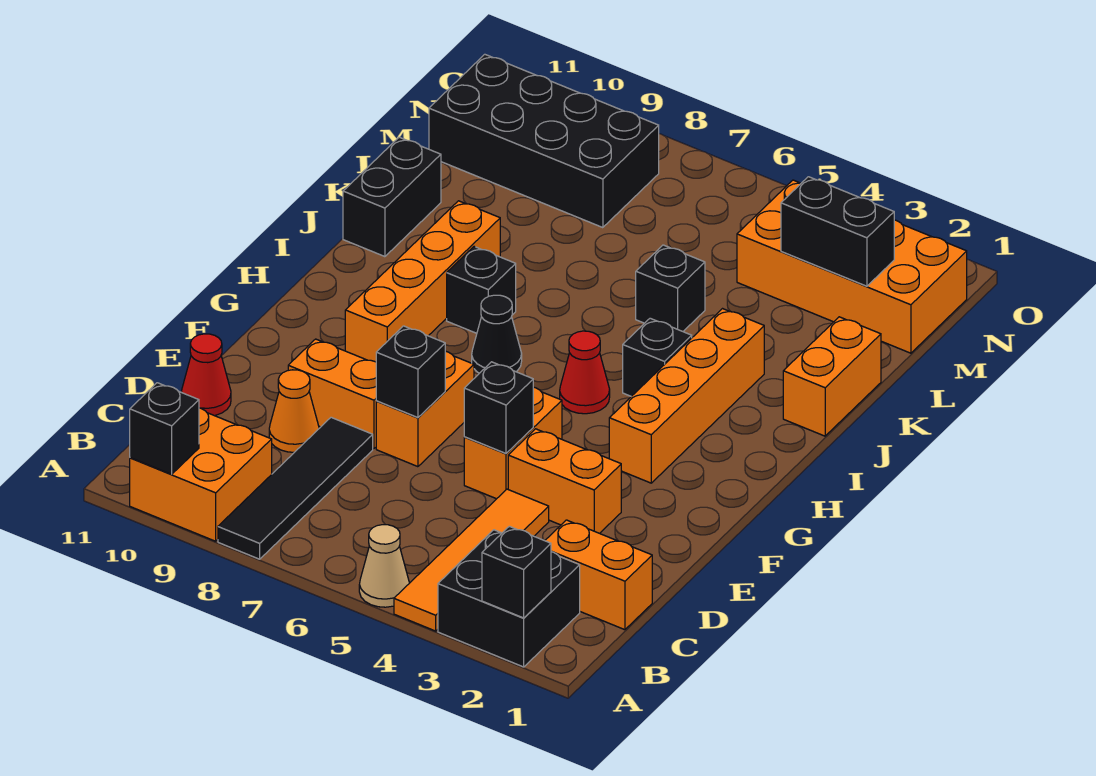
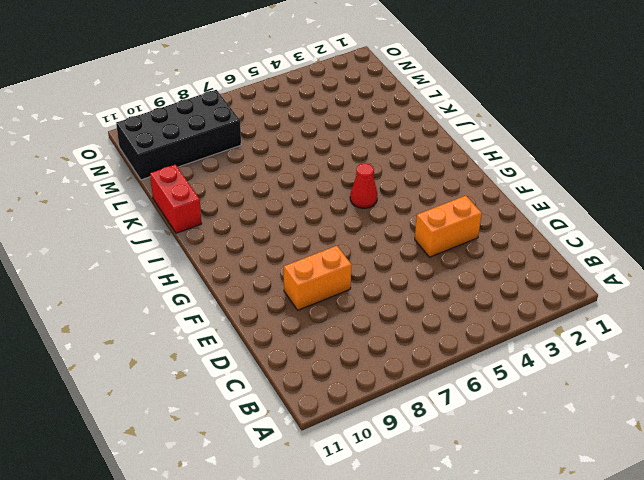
red 1x2 brick [150,164,202,233] -> black 1x2 brick [343,137,441,257]
none -> black 2x2 brick [438,530,580,667]
none -> orange 1x4 tile [394,489,549,631]
none -> tan 1x1 cone [359,525,409,607]

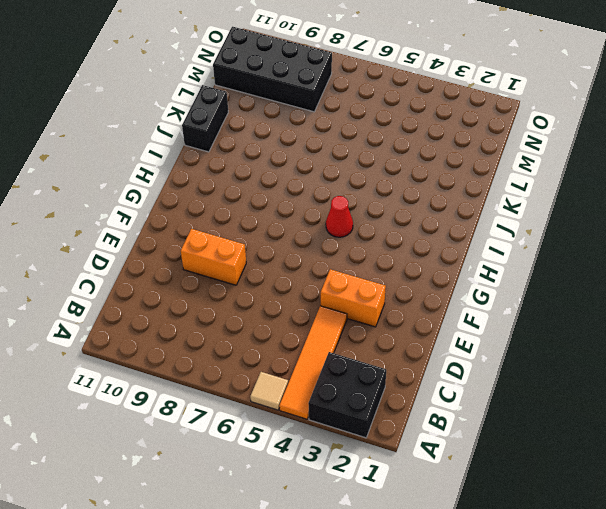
tan 1x1 tile [250,372,288,410] -> tan 1x1 cone [359,525,409,607]
none -> black 1x4 tile [218,417,373,559]
none -> orange 2x2 brick [130,408,272,541]
none -> orange 1x2 brick [545,520,652,630]

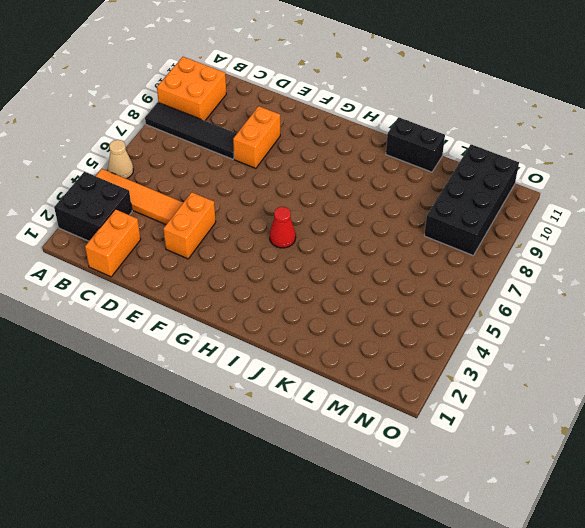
none -> orange 1x1 cone [269,370,319,452]
none -> red 1x1 cone [181,334,231,416]
none -> orange 1x2 brick [464,387,562,499]

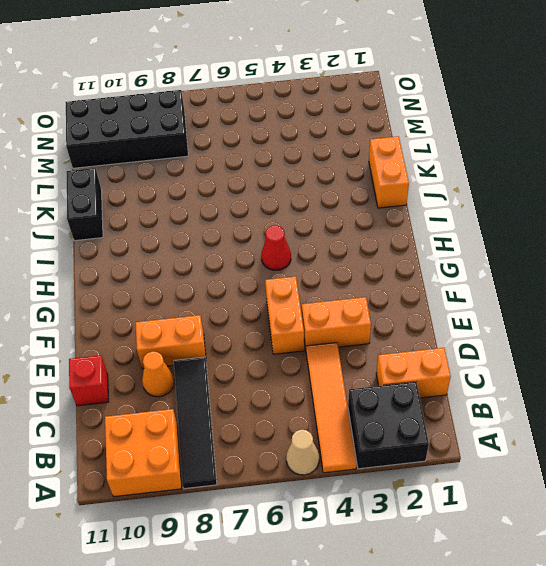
red 1x1 brick [69,355,109,406] -> red 1x1 cone [181,334,231,416]
none -> orange 1x2 brick [376,351,474,467]
none -> orange 1x4 brick [609,309,764,483]
none -> orange 1x4 brick [345,201,500,362]

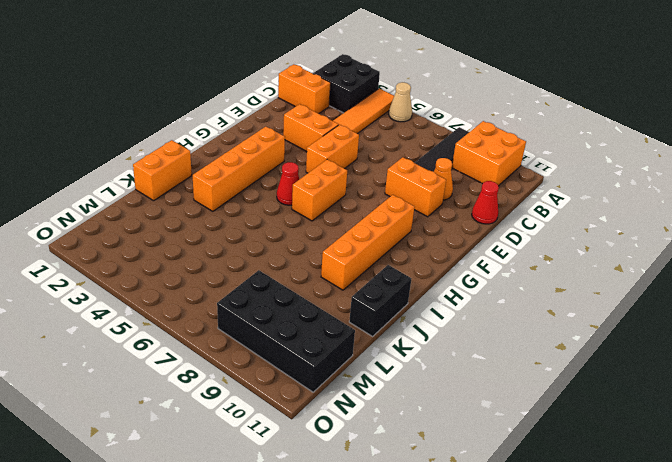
orange 1x2 brick [292,159,347,221] -> orange 1x2 brick moved to [376,351,474,467]
none -> black 1x1 cone [472,295,522,373]
none -> black 1x1 brick [623,318,692,396]
none -> black 1x1 brick [447,247,516,333]

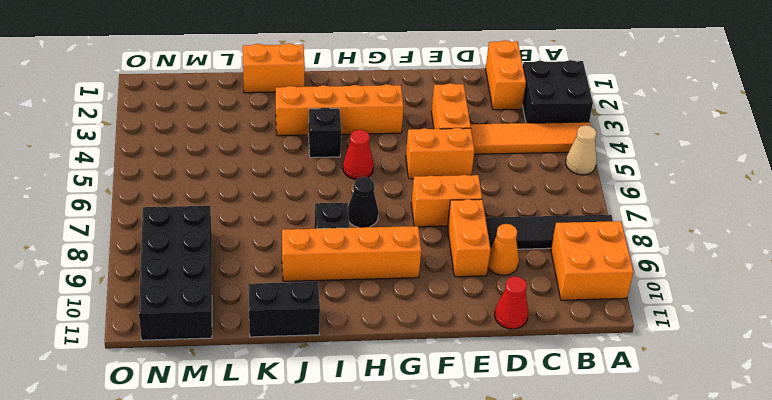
none -> black 1x1 brick [636,245,705,331]
none -> orange 2x4 brick [737,180,967,353]
none -> black 1x1 brick [482,526,551,618]

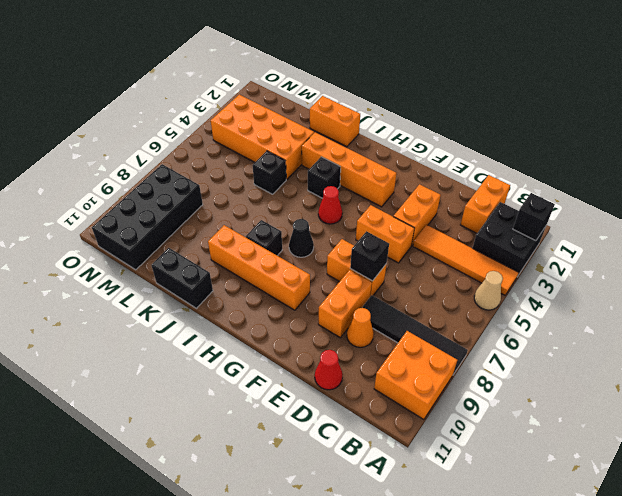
orange 2x4 brick [211,95,314,179] -> orange 2x4 brick turned to [737,180,967,353]
none -> black 1x1 brick [130,383,199,474]
none -> black 1x1 brick [464,362,533,453]
none -> black 1x2 brick [781,177,894,286]

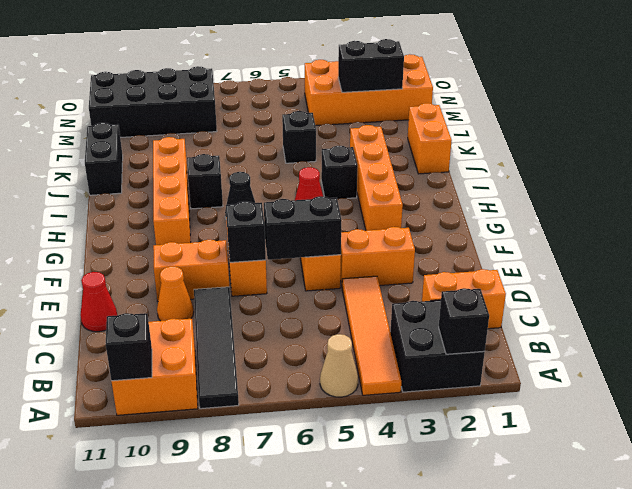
black 1x2 brick [264,196,341,260] -> black 1x1 brick [464,362,533,453]

